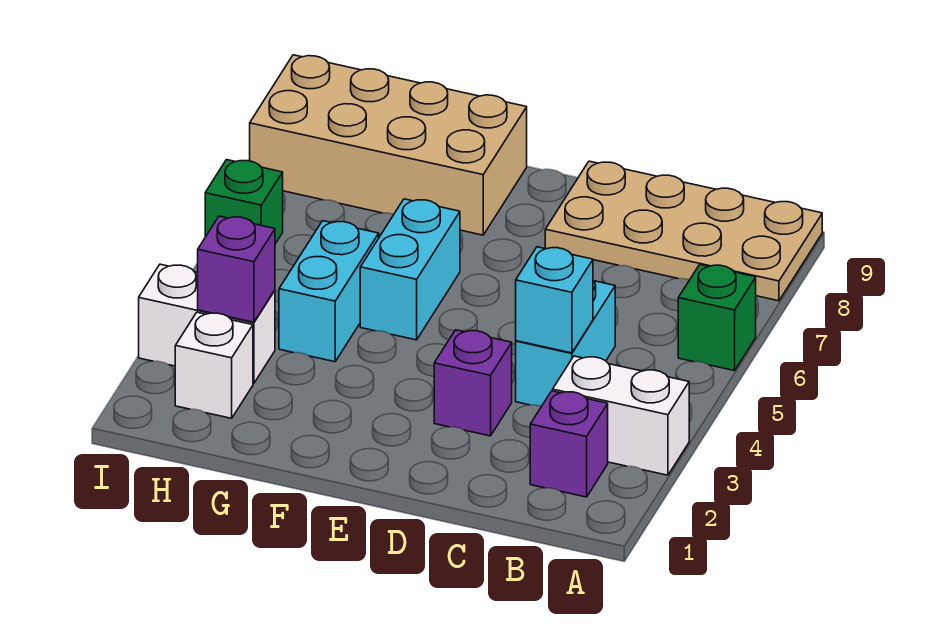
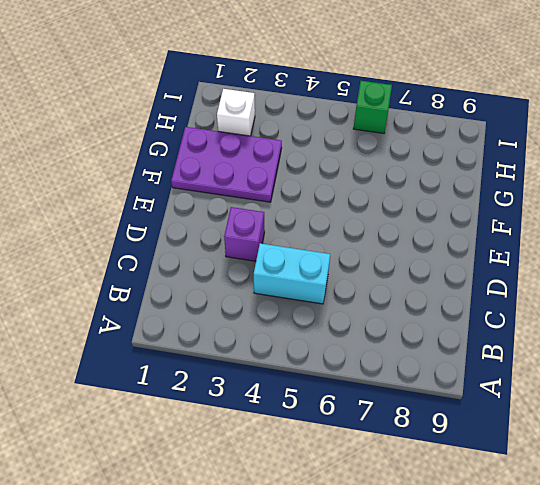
purple 2x3 plate [171,127,282,202] -> none
none -> white 1x2 brick [553,356,689,475]
none -> green 1x1 brick [678,265,756,371]
none -> tan 2x4 plate [545,161,822,301]

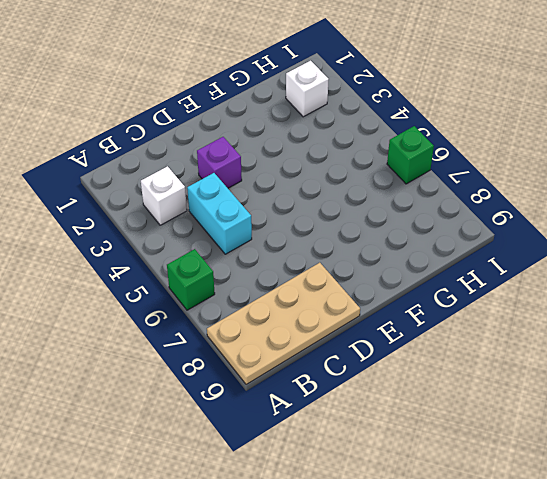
white 1x1 brick [141,166,187,225] -> white 1x2 brick [553,356,689,475]
none -> purple 1x1 brick [530,391,608,497]
none -> cyan 1x2 brick [360,199,460,340]
none -> tan 2x4 brick [250,55,527,235]

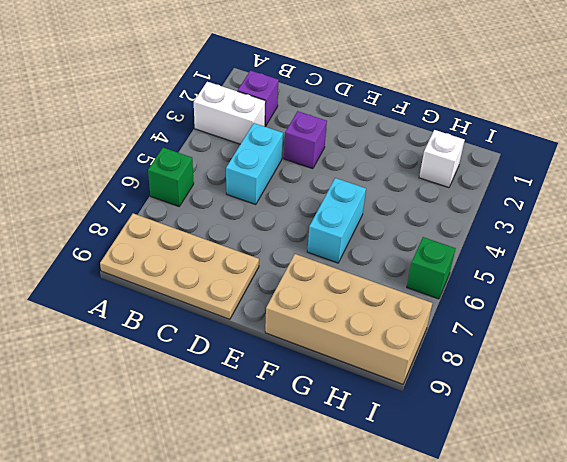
none -> cyan 1x2 brick [279,221,379,362]
none -> white 1x2 brick [139,264,275,384]
none -> cyan 1x1 brick [516,247,593,353]

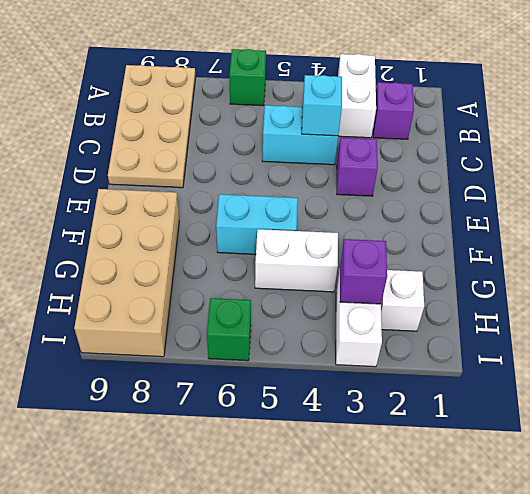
white 1x2 brick [255,229,338,292] -> cyan 1x2 brick [279,221,379,362]

